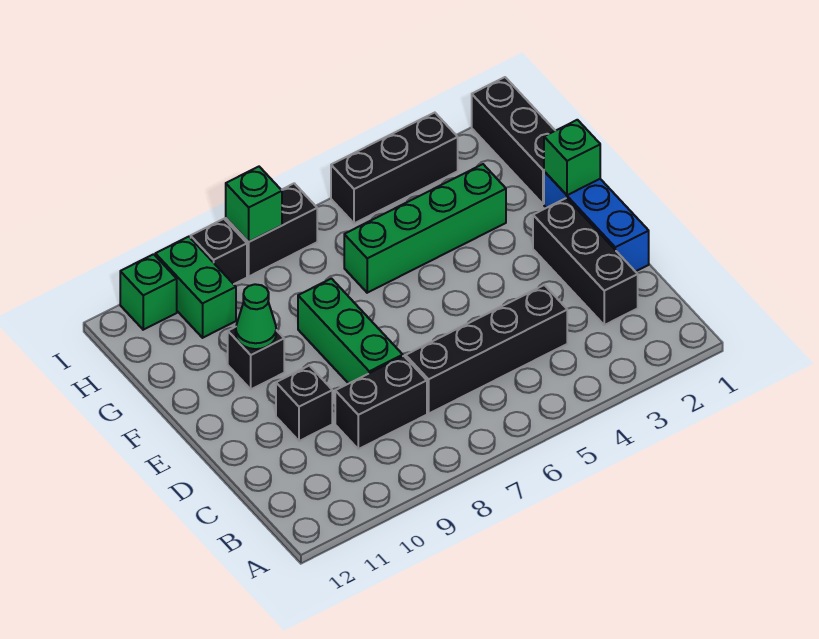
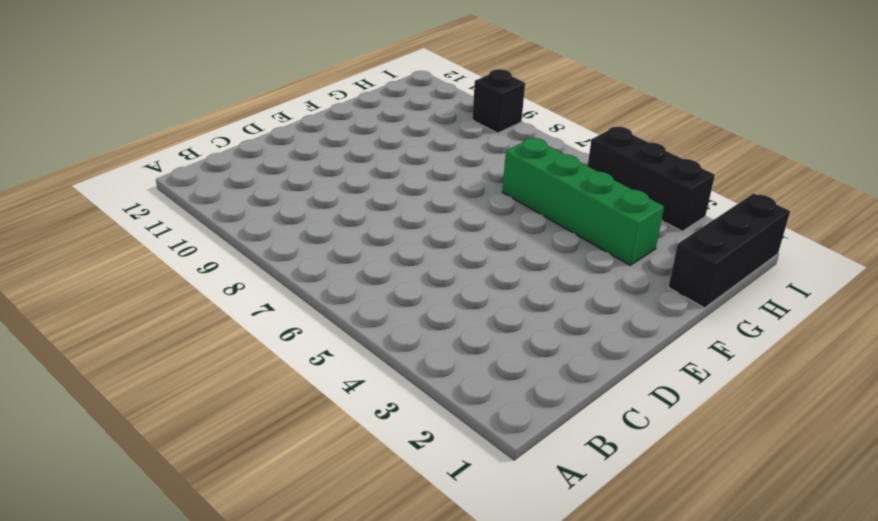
none -> black 1x3 brick [533,198,638,325]
none -> black 1x4 brick [406,285,567,413]
none -> black 1x2 brick [335,356,427,449]

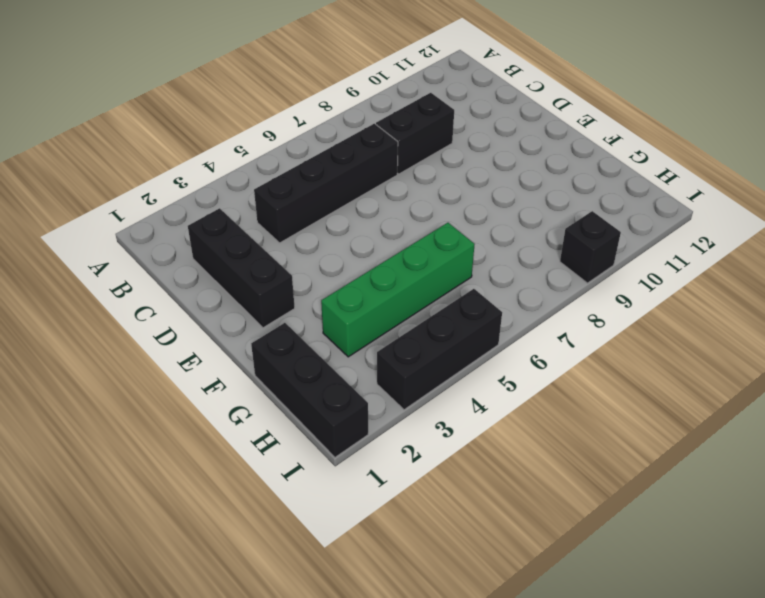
none -> blue 1x3 brick [544,172,649,272]
none -> green 1x3 brick [298,279,403,384]
none -> black 1x1 brick [276,366,332,441]

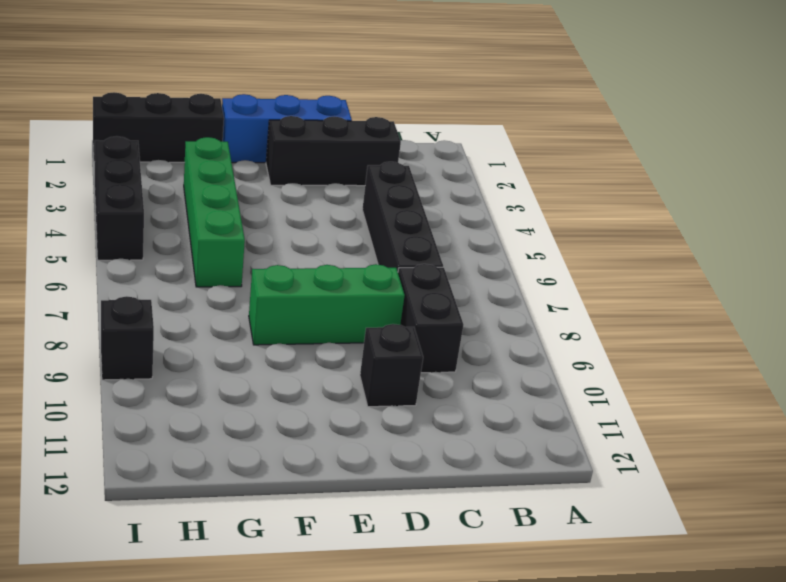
none -> black 1x1 brick [228,327,284,389]
none -> green 1x2 brick [155,237,236,338]
none -> black 1x2 brick [226,183,317,276]

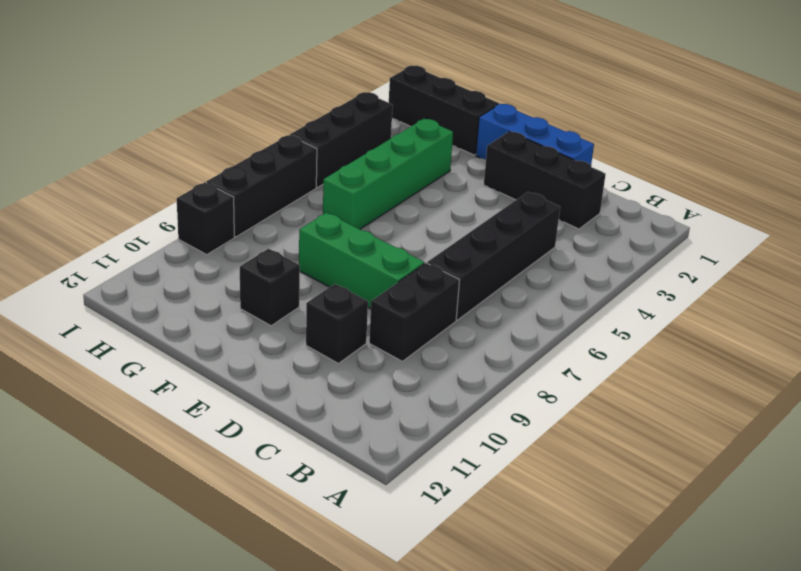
black 1x3 brick [206,135,317,237] -> black 1x2 brick [226,183,317,276]
none -> green 1x2 brick [155,237,236,338]
none -> green 1x1 brick [120,254,177,330]
none -> green 1x1 brick [544,120,600,195]

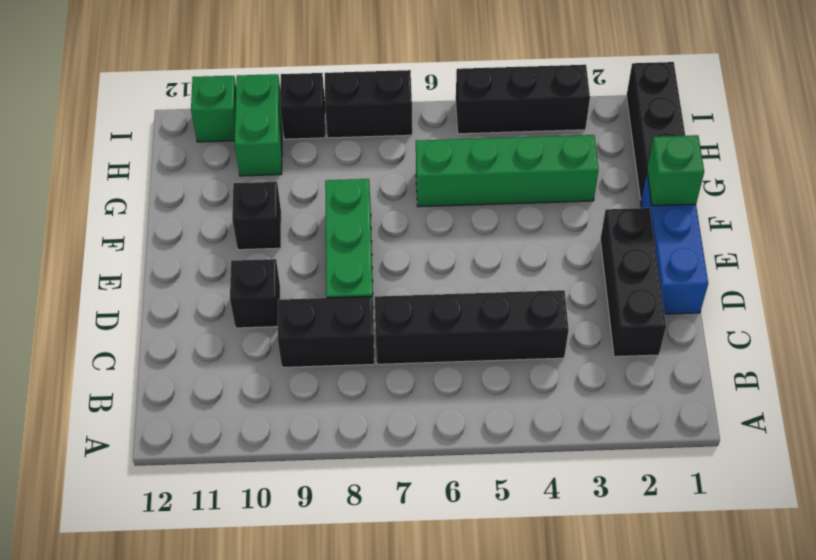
none -> green 1x1 cone [236,284,276,349]
none -> green 1x1 brick [226,167,282,242]

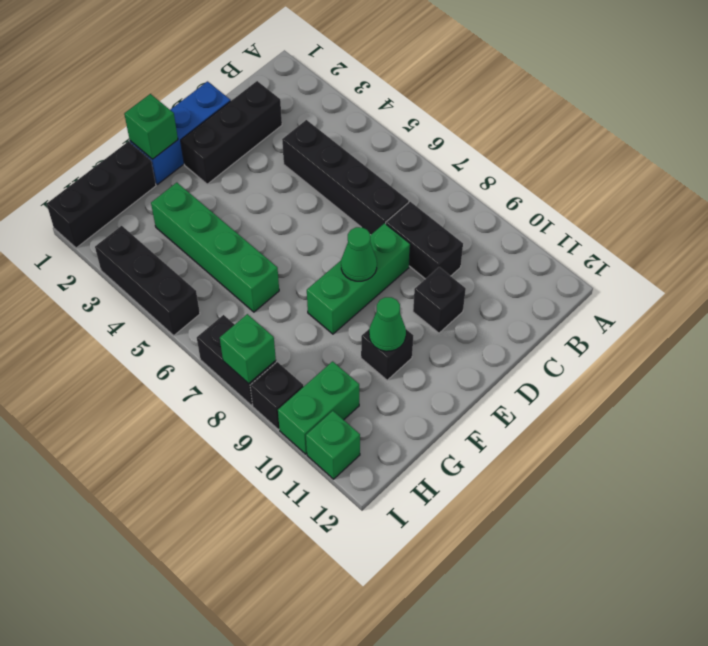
green 1x1 cone [341,227,377,281] -> none

